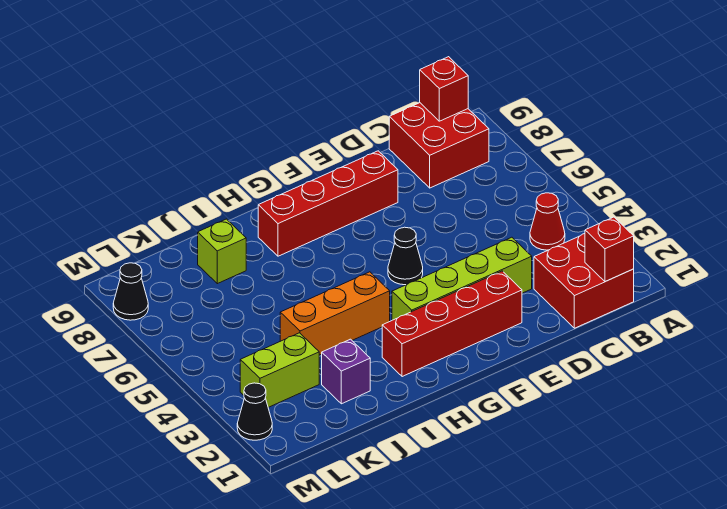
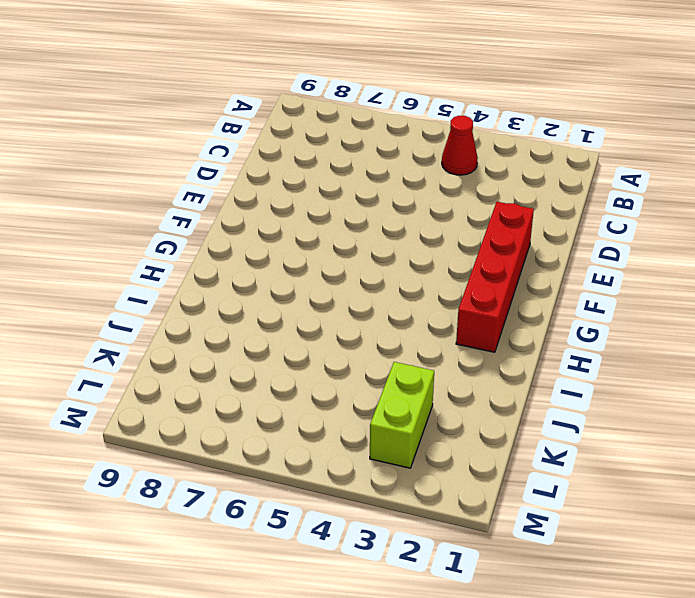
none -> red 2x2 brick [534,234,634,328]
none -> red 2x2 brick [389,103,489,188]
none -> lime 1x4 brick [392,237,532,320]

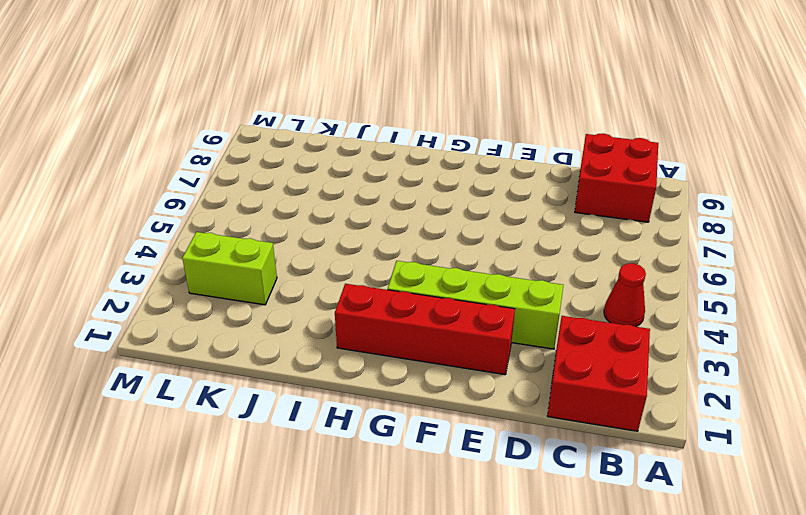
none -> red 1x4 brick [258,151,398,256]
none -> black 1x1 cone [388,227,423,285]
none -> orange 1x3 brick [280,272,390,355]

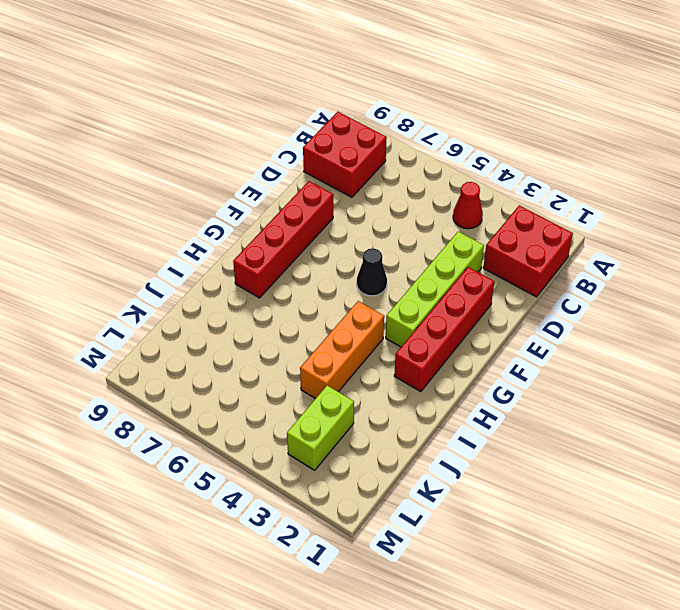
none -> purple 1x1 brick [322,339,370,404]
none -> lime 1x1 brick [198,219,246,284]
none -> black 1x1 cone [237,383,272,440]

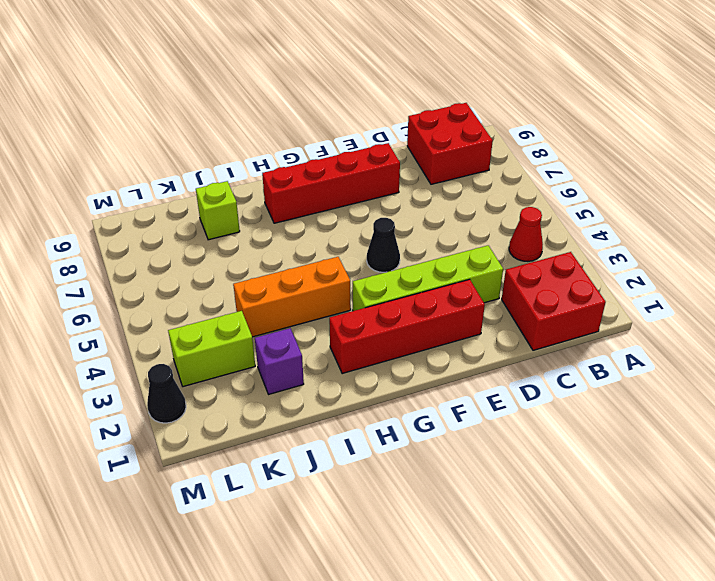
none -> black 1x1 cone [113,263,148,320]
none -> red 1x1 brick [585,217,634,282]
none -> red 1x1 brick [420,57,468,121]

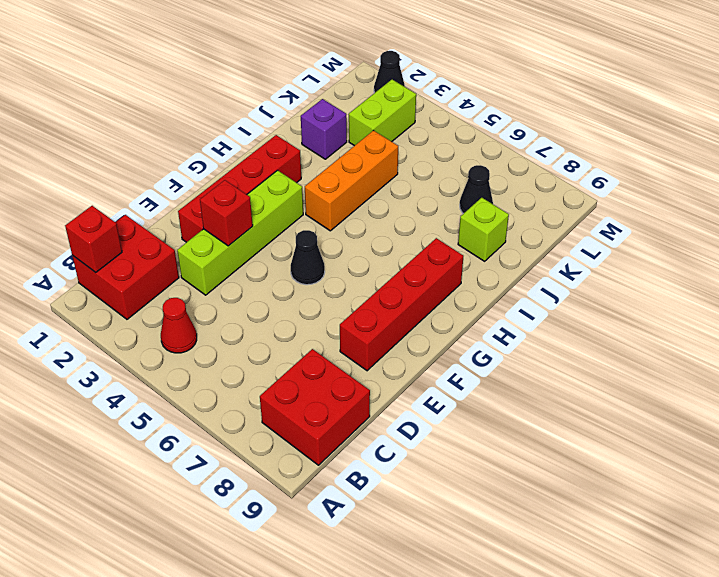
red 1x1 brick [200,180,253,246] -> red 1x1 brick moved to [420,57,468,121]
black 1x1 cone [460,165,493,214] -> black 1x1 cone moved to [113,263,148,320]

